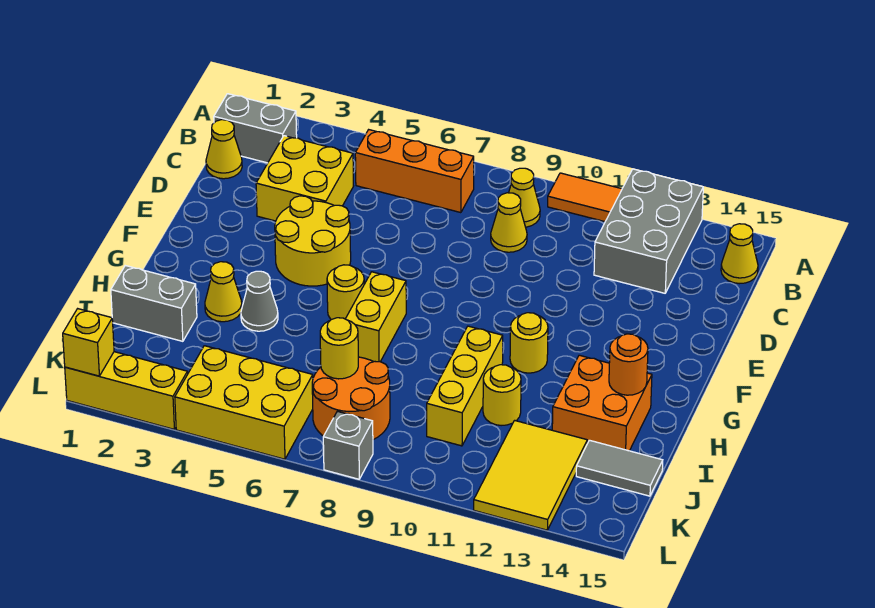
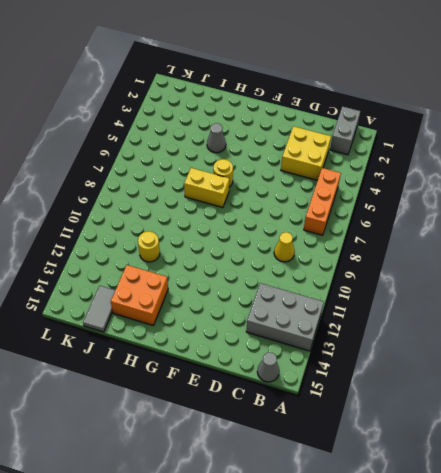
grey 1x1 cone [257,352,279,382] -> yellow 1x1 cone [721,224,758,284]
none -> orange 1x2 tile [548,173,622,222]
none -> yellow 1x1 cone [509,168,540,227]
none -> yellow 1x1 cone [206,120,242,179]

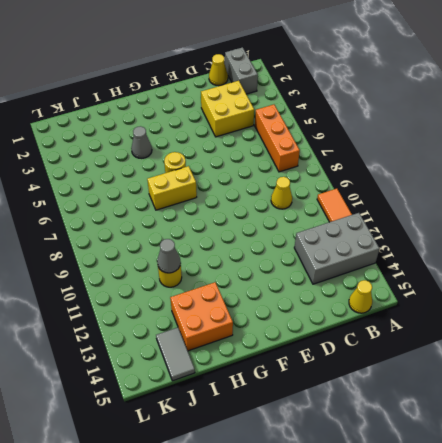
grey 1x1 cone [157,239,181,273] -> none
none -> yellow 1x1 cone [509,168,540,227]
none -> yellow 2x2 round brick [275,196,351,286]
none -> yellow 1x1 round brick [510,313,548,373]

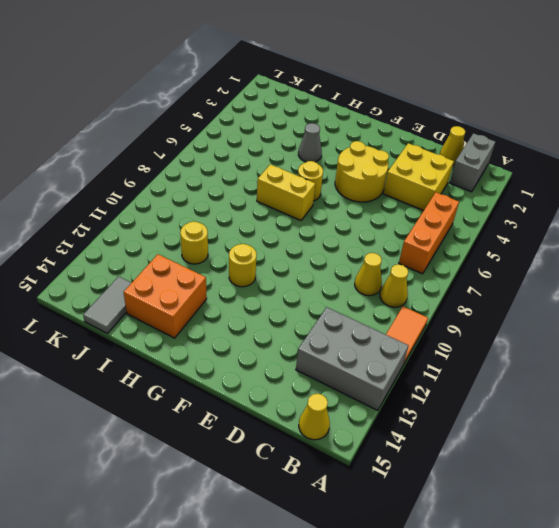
none -> yellow 1x1 cone [205,262,242,322]
none -> yellow 1x3 brick [427,326,503,446]
none -> grey 1x2 brick [111,266,197,341]

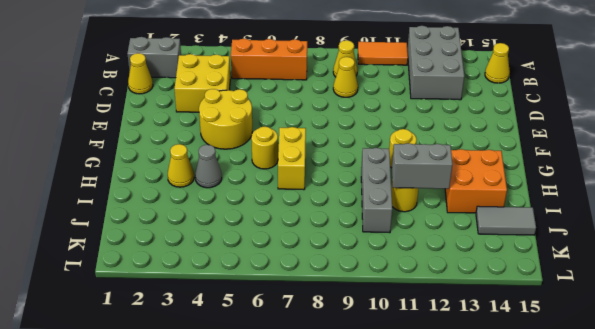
grey 1x3 brick [361,148,392,233] -> yellow 1x3 brick [427,326,503,446]
grey 1x2 brick [392,143,453,189] -> grey 1x2 brick moved to [111,266,197,341]
none -> orange 2x2 round brick [312,357,390,440]
none -> yellow 2x3 tile [474,420,587,530]
none -> yellow 2x3 brick [175,346,313,459]

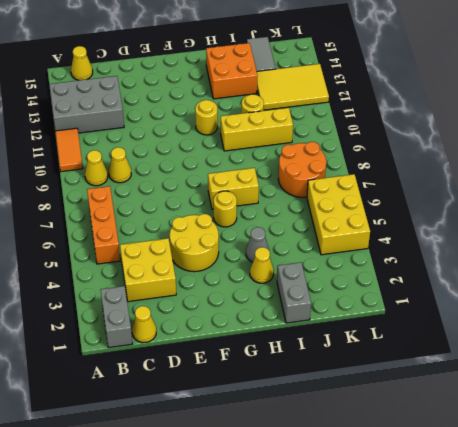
none -> yellow 1x3 brick [65,352,188,429]
none -> grey 1x1 brick [323,411,373,479]
none -> orange 1x1 round brick [609,334,648,395]

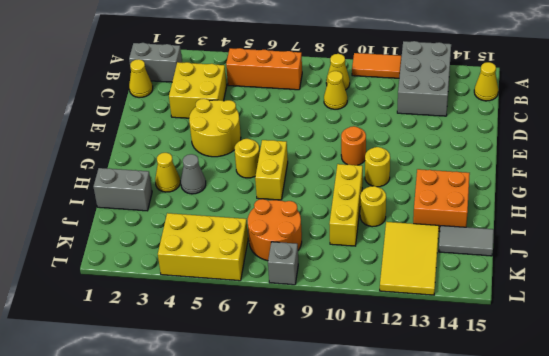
orange 1x1 round brick [341,126,366,165] -> orange 1x1 round brick moved to [609,334,648,395]
none -> yellow 1x3 brick [65,352,188,429]
none -> yellow 1x1 round brick [320,318,358,379]
none -> yellow 1x1 brick [63,309,114,376]

